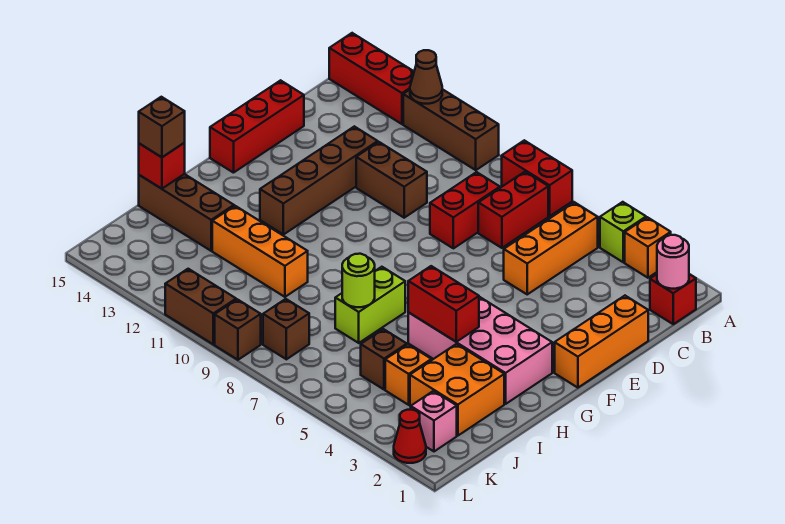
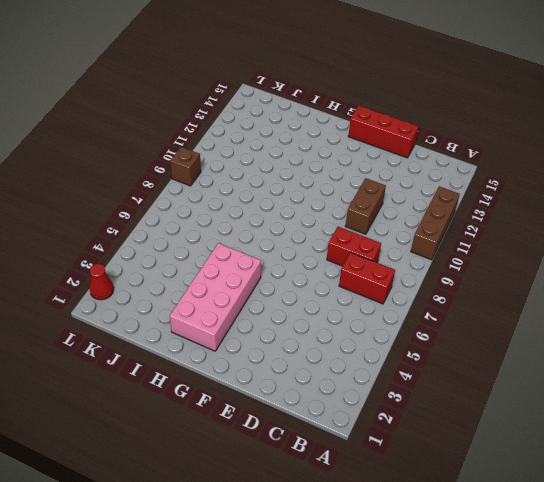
none -> orange 1x1 brick [625,217,671,278]
none -> lime 1x1 brick [600,202,646,262]
none -> red 1x2 brick [502,140,572,216]
none -> red 1x3 brick [329,33,414,124]

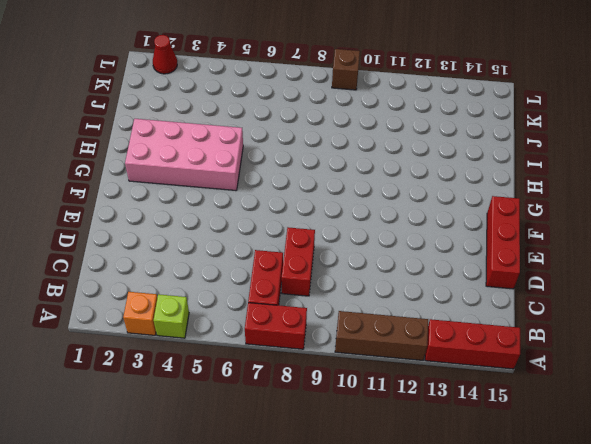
none -> red 1x1 brick [650,274,696,324]
none -> orange 1x3 brick [504,202,598,294]
none -> orange 1x3 brick [555,296,648,388]
none -> brown 1x2 brick [356,142,427,218]

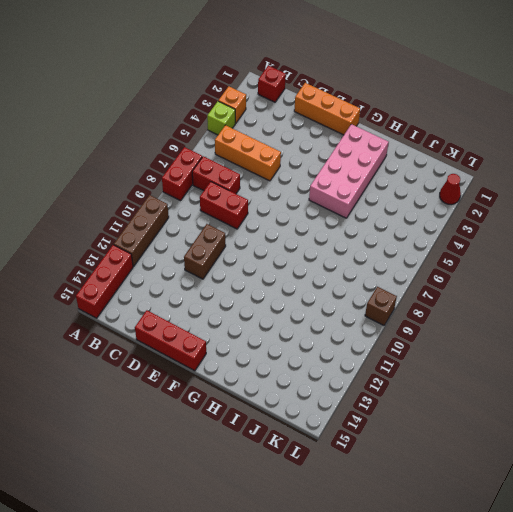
none -> brown 1x4 brick [260,126,378,235]
none -> lime 1x2 brick [335,267,405,343]
none -> orange 2x2 brick [410,344,504,436]
none -> orange 1x3 brick [212,206,308,297]

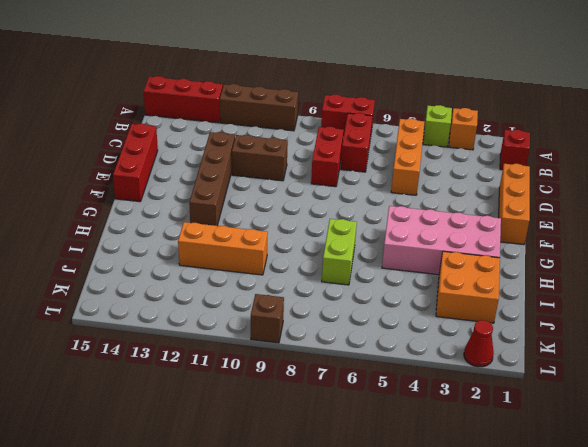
none -> brown 1x3 brick [139,174,234,251]
none -> orange 1x1 brick [385,345,431,405]
none -> brown 1x1 brick [361,329,407,390]
none -> pink 1x1 brick [411,391,457,451]

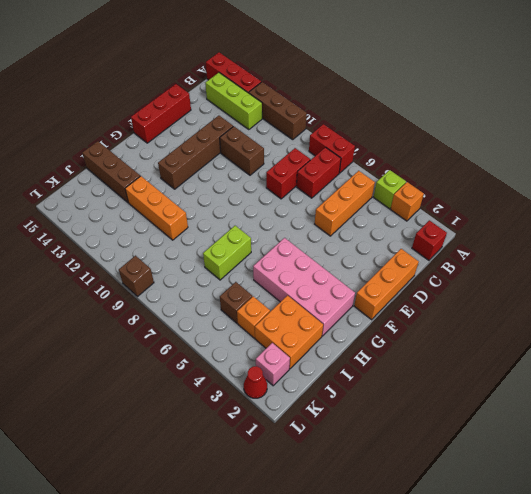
lime 1x3 brick [205,73,262,130] -> none
none -> brown 1x1 brick [263,299,309,359]
none -> brown 1x2 brick [165,269,236,344]
none -> brown 1x1 cone [410,50,442,104]
none -> pink 1x1 round brick [657,235,689,289]

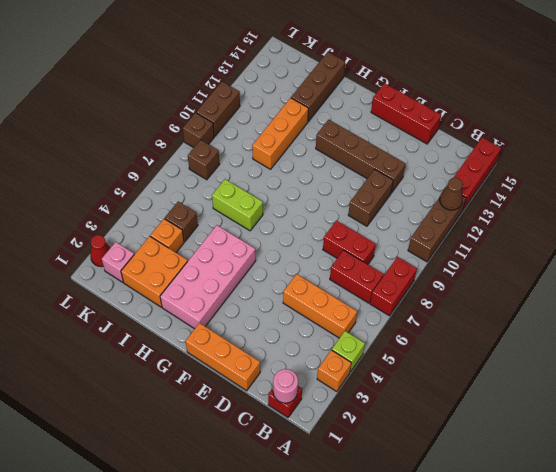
none -> red 1x2 brick [408,266,479,342]
none -> lime 1x1 round brick [342,254,375,307]
none -> red 1x1 brick [139,143,185,189]
none -> brown 1x1 brick [139,97,185,157]

